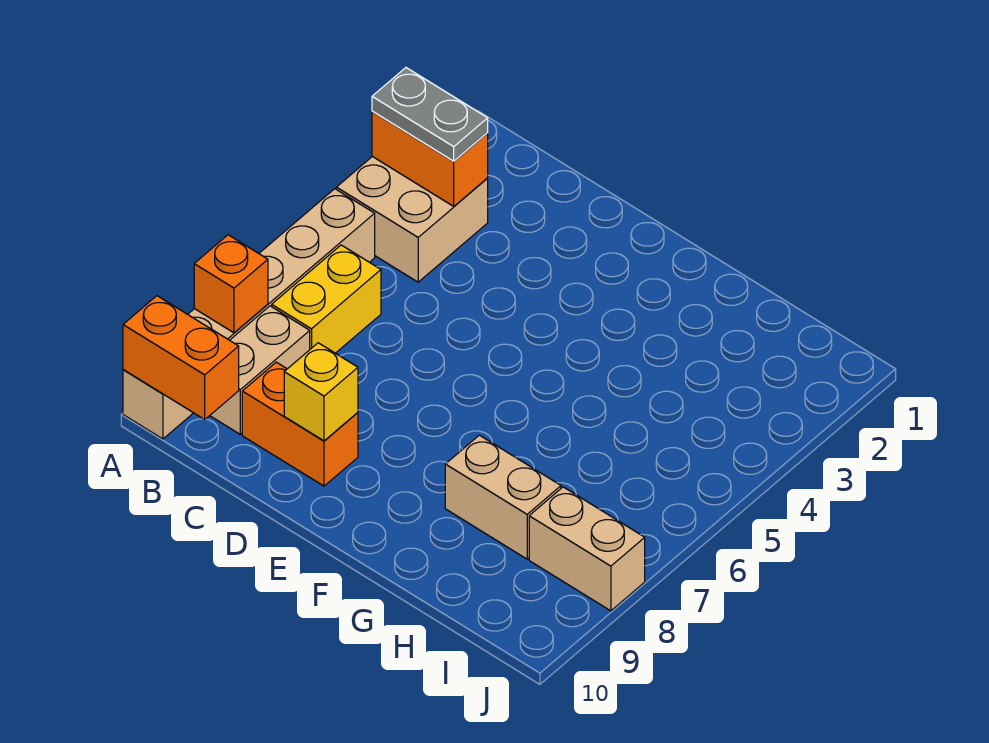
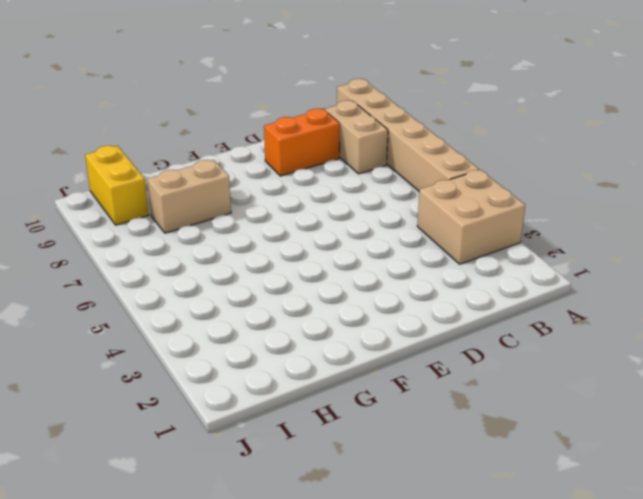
yellow 1x2 brick [85,146,149,225] -> yellow 1x2 brick moved to [272,245,381,353]
none -> tan 1x2 brick [529,487,645,611]
none -> orange 1x2 brick [372,111,488,206]
none -> orange 1x1 brick [194,235,268,333]

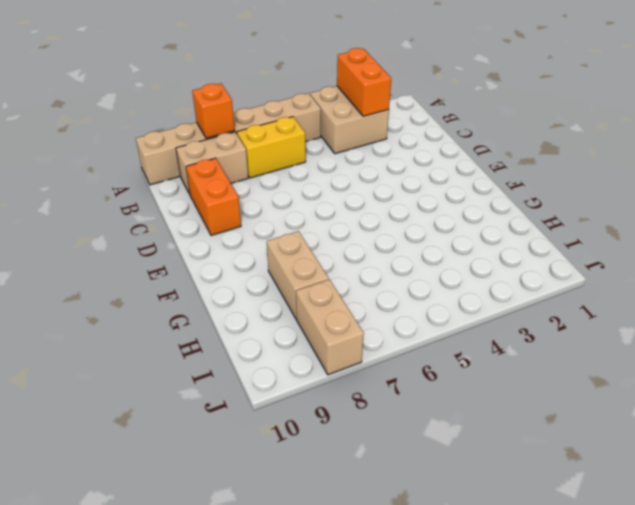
none -> orange 1x2 brick [123,296,239,419]
none -> yellow 1x1 brick [284,343,358,441]
none -> grey 1x2 plate [372,68,488,161]

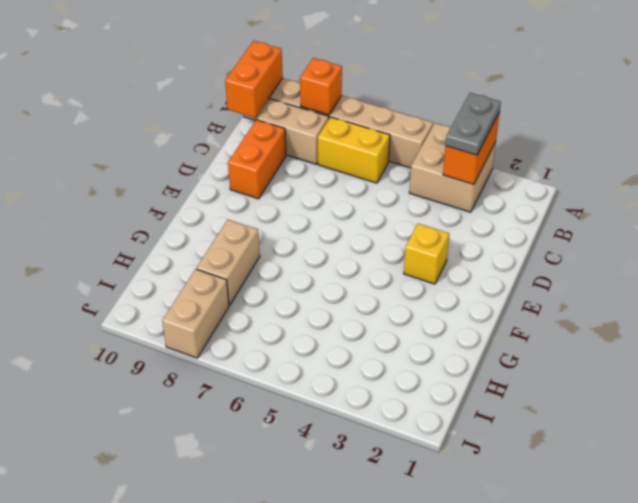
yellow 1x1 brick [404,224,449,284] -> yellow 1x1 brick moved to [284,343,358,441]

